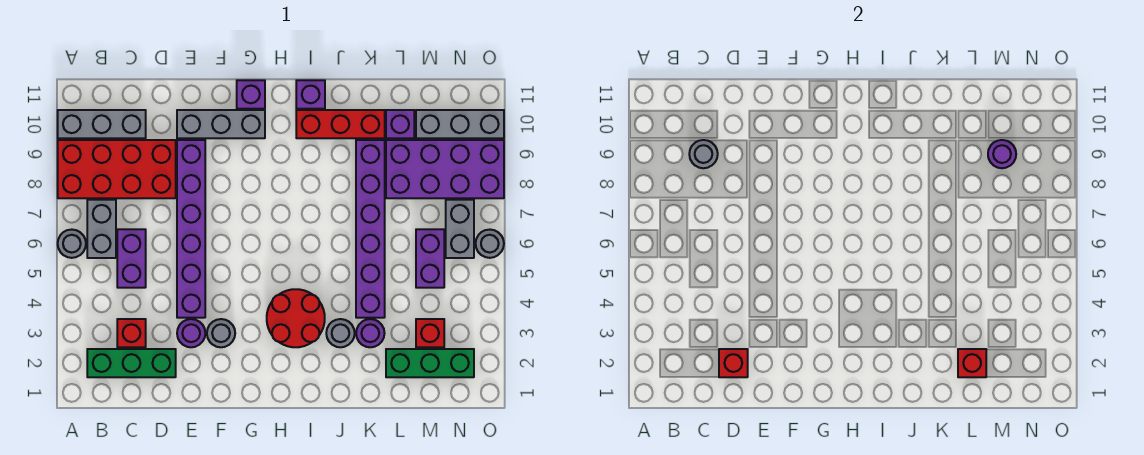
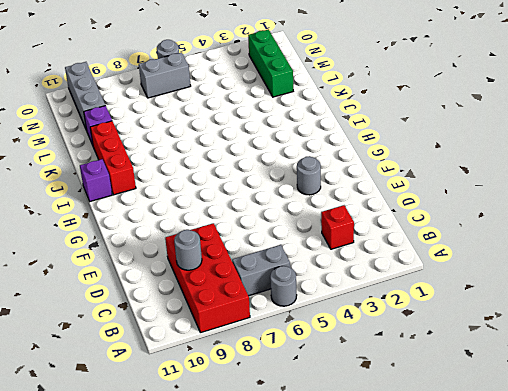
none -> grey 1x3 brick [58,110,146,138]
none -> green 1x3 brick [87,349,176,377]
none -> purple 1x2 brick [117,229,146,288]
none -> purple 1x1 round brick [177,319,205,347]

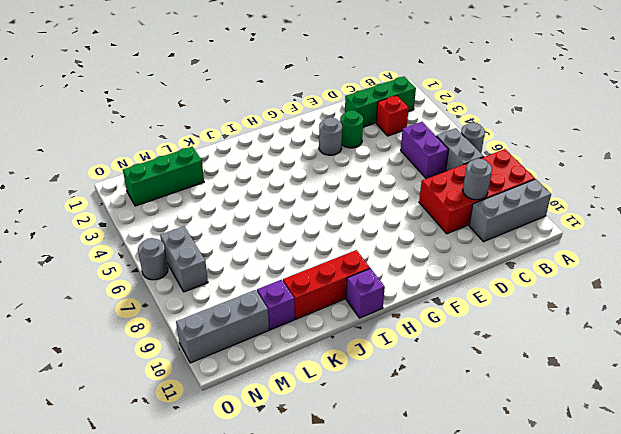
green 1x1 round brick [340,110,363,148] -> purple 1x1 round brick [177,319,205,347]
none -> purple 1x6 brick [177,140,205,318]
none -> grey 1x3 brick [177,110,265,138]
none -> purple 1x1 brick [237,80,265,109]
none -> red 2x2 round brick [267,289,325,347]

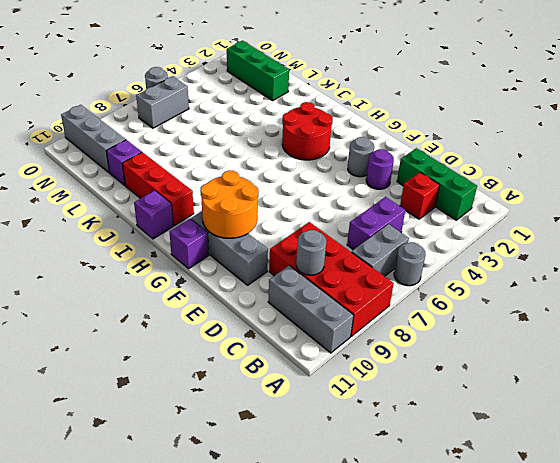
orange 2x2 round brick [200,171,258,238] -> none
none -> purple 1x6 brick [177,140,205,318]
none -> grey 1x1 round brick [326,319,355,347]
none -> purple 1x1 round brick [356,319,385,347]
none -> purple 1x6 brick [356,140,385,318]

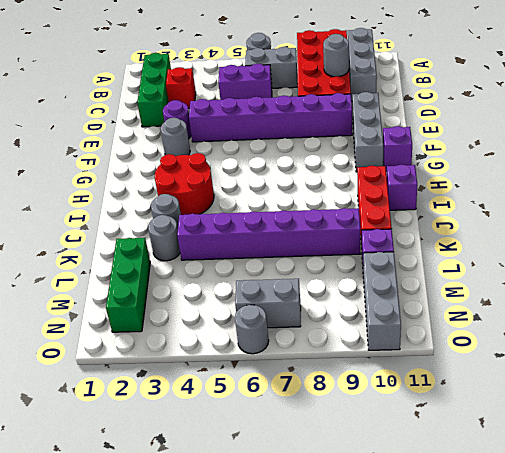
grey 1x1 round brick [148,215,180,261] -> purple 1x1 round brick [356,319,385,347]
none -> purple 2x4 brick [386,140,504,198]
none -> red 1x1 brick [416,319,444,347]
none -> purple 1x2 brick [416,229,444,288]
none -> red 1x1 brick [719,349,748,377]

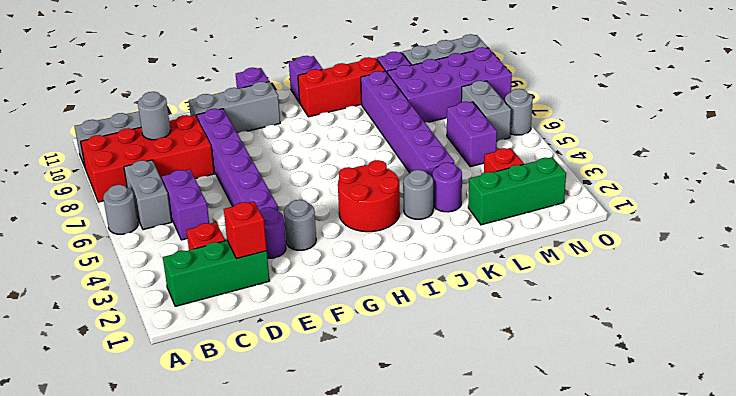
none -> red 1x1 brick [958,349,986,377]
none -> purple 1x1 round brick [988,140,1016,168]

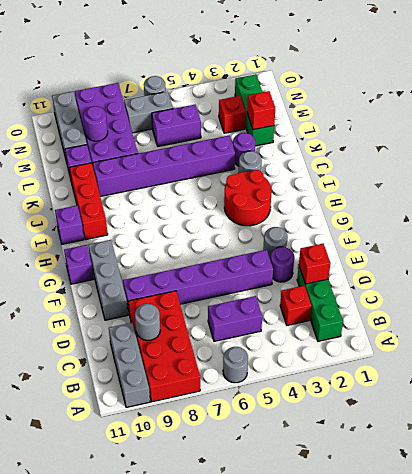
none -> grey 1x2 brick [87,200,116,258]

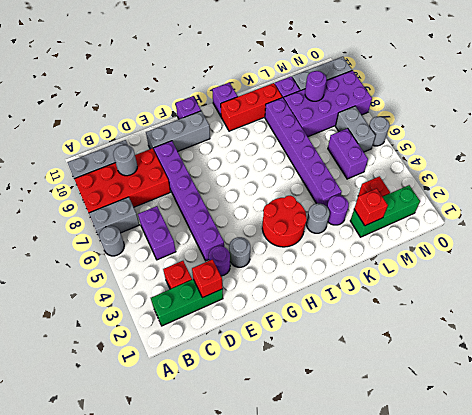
grey 1x2 brick [89,197,139,239] -> grey 1x2 brick turned to [87,200,116,258]

